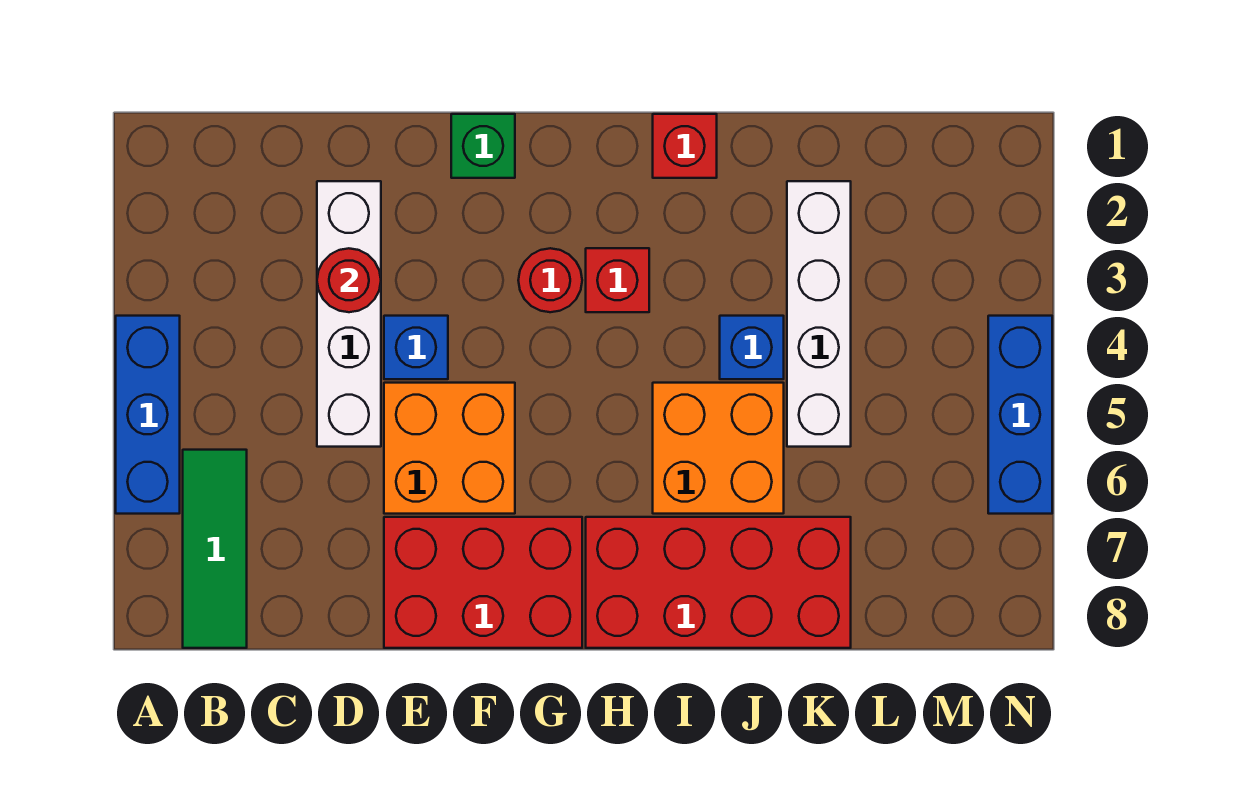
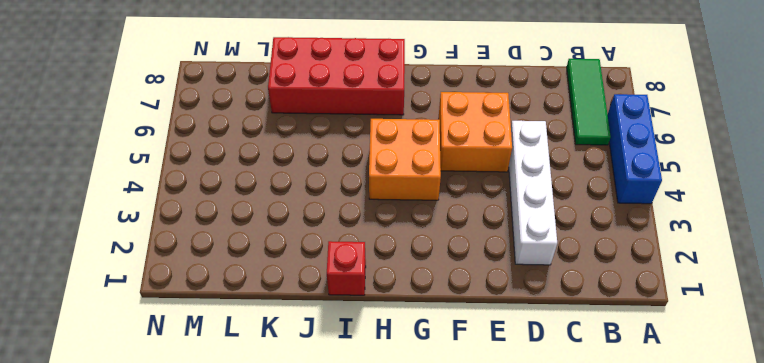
orange 2x2 brick [369,119,441,200] -> orange 2x2 brick moved to [653,383,784,514]
none -> blue 1x1 brick [384,316,448,379]
none -> red 2x3 brick [384,517,582,648]
none -> green 1x1 brick [451,114,515,178]

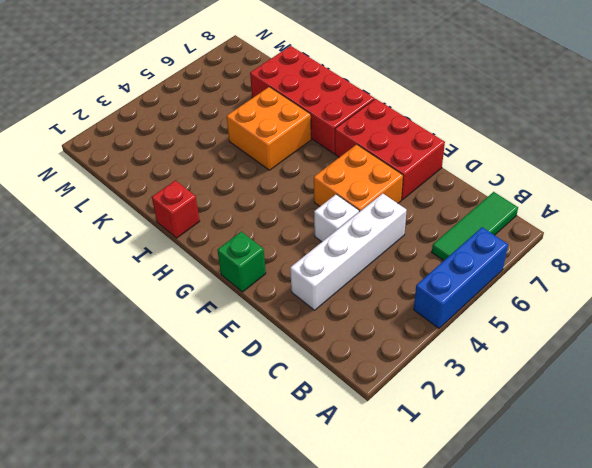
white 1x1 brick [314,194,359,242] -> blue 1x1 brick [384,316,448,379]
none -> red 1x1 round brick [518,248,582,312]
none -> red 1x1 brick [586,248,649,312]
none -> blue 1x1 brick [720,316,784,379]

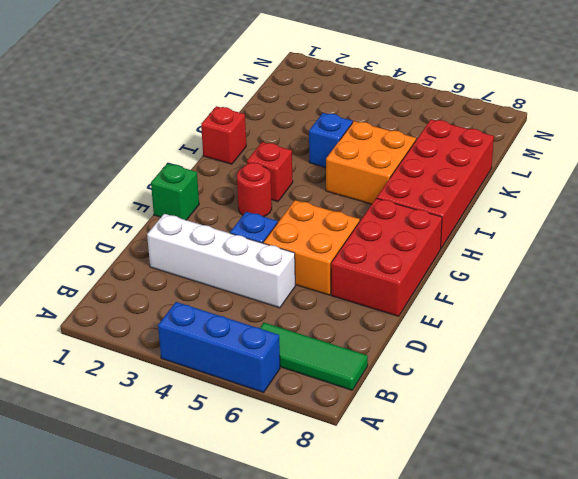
none -> white 1x4 brick [787,181,851,447]
none -> blue 1x3 brick [988,316,1052,514]
none -> red 1x1 round brick [317,248,381,312]

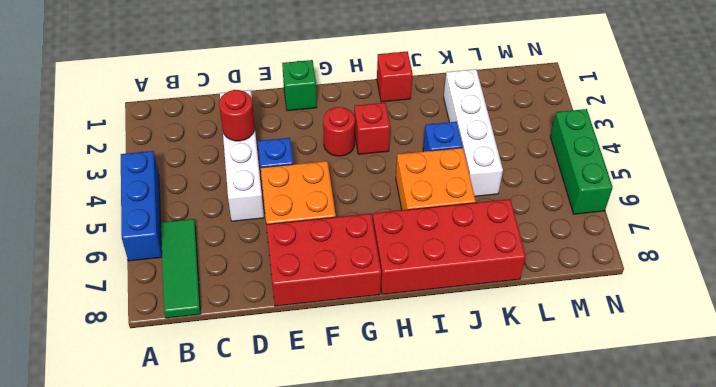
green 1x3 brick [550,109,613,214] -> blue 1x3 brick [988,316,1052,514]

